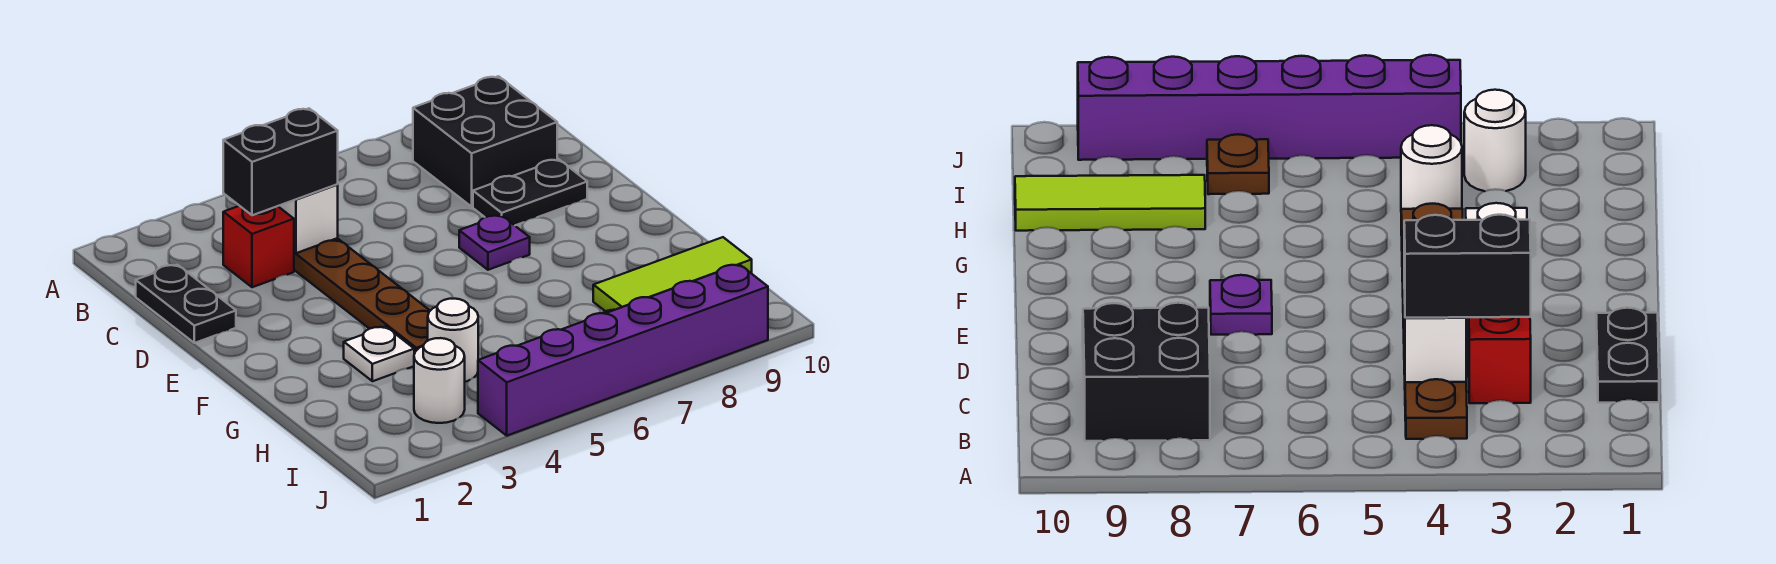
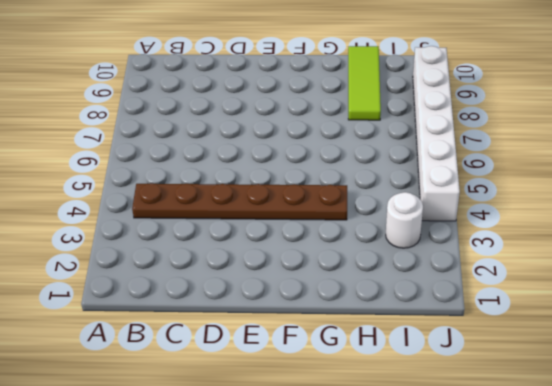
white 1x6 brick [413,46,460,221] -> purple 1x6 brick [478,264,768,436]
none -> black 2x2 brick [413,76,557,207]
none -> black 1x2 plate [136,265,236,343]
none -> red 1x1 brick [223,206,294,287]

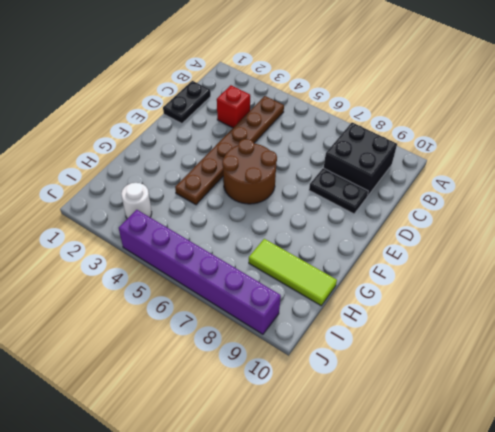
brown 2x2 round brick [222,139,277,204] -> none
none -> purple 1x1 plate [459,215,530,270]
none -> white 1x1 plate [344,326,414,381]
none -> white 1x1 round brick [428,298,478,382]

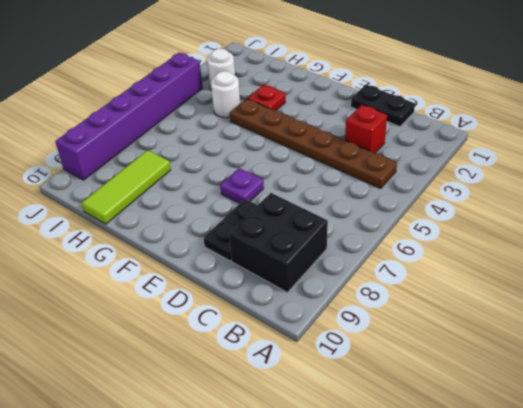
red 1x1 plate [248,85,286,110] -> white 1x1 plate [344,326,414,381]
none -> brown 1x1 plate [1207,134,1269,194]
none -> white 1x1 brick [278,184,338,253]
none -> black 1x2 brick [223,109,338,215]

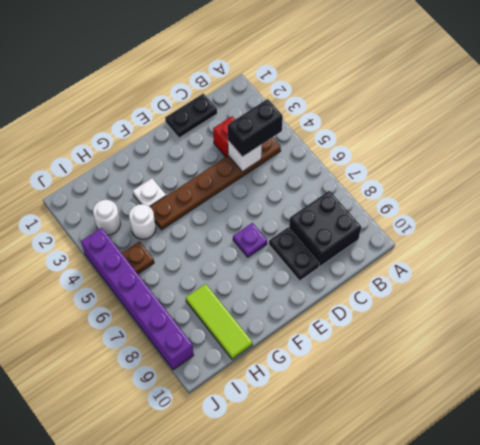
black 1x2 brick [228,99,283,157] -> black 1x2 brick turned to [223,109,338,215]
brown 1x1 plate [122,241,154,274] -> brown 1x1 plate moved to [1207,134,1269,194]

